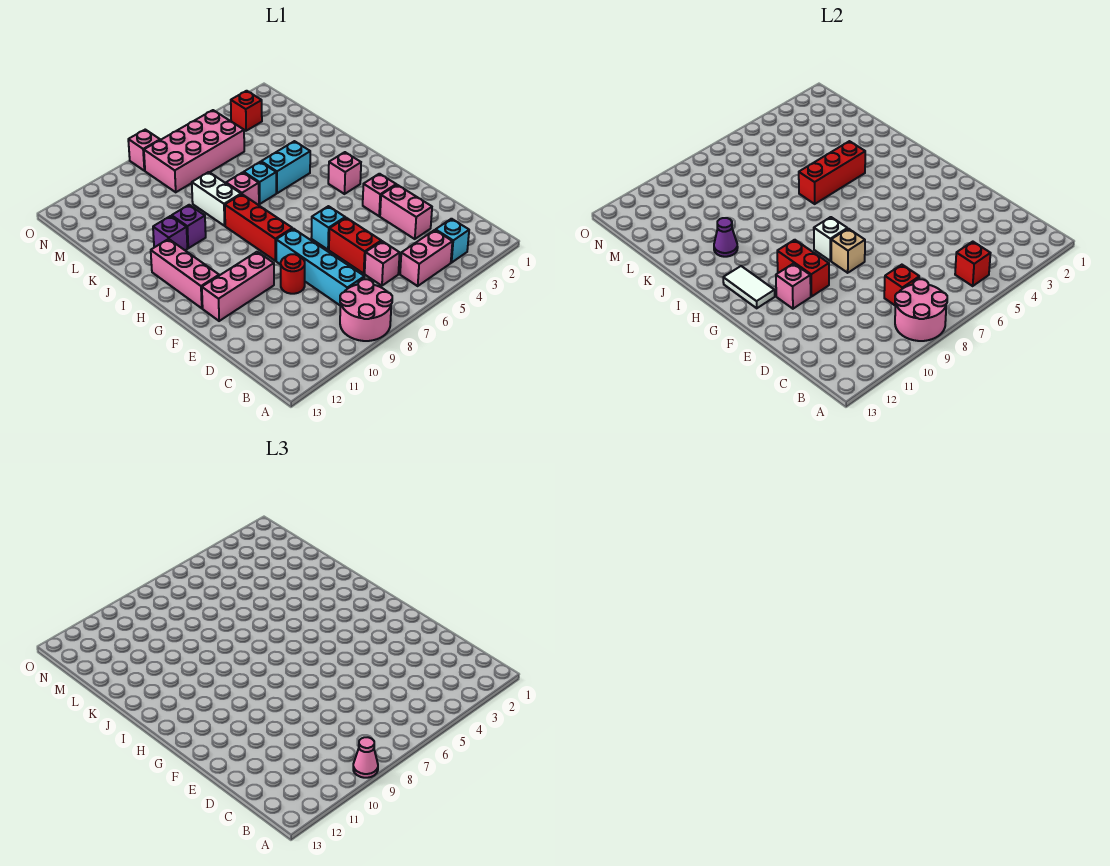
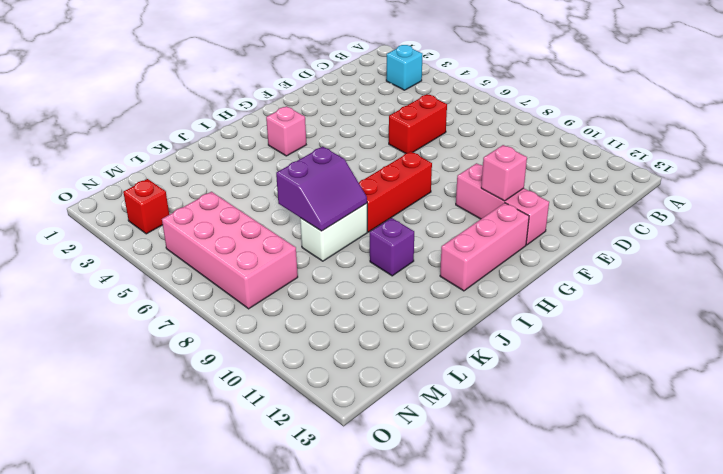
purple 2x2 slope [276,147,367,231] -> none
none -> pink 2x2 round brick [340,279,392,341]
none -> pink 1x2 brick [400,230,452,286]
none -> pink 1x1 brick [365,241,400,286]
none -> cyan 1x4 brick [276,229,364,305]

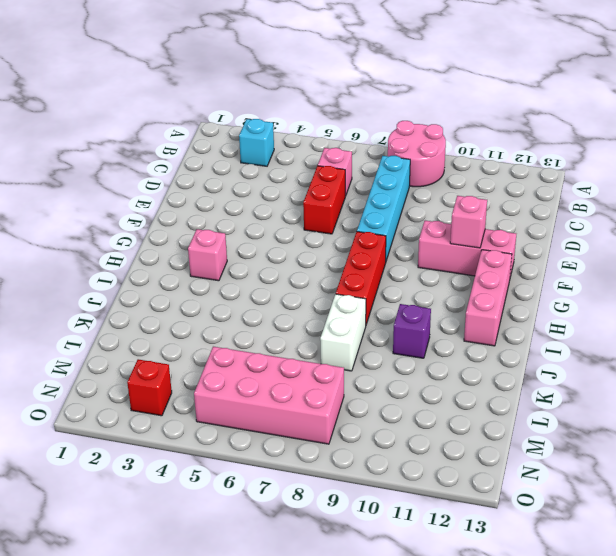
none -> pink 1x2 brick [400,230,452,286]
none -> pink 1x2 brick [380,185,432,239]
none -> red 1x1 round brick [281,254,305,294]
none -> pink 1x1 brick [363,174,396,216]

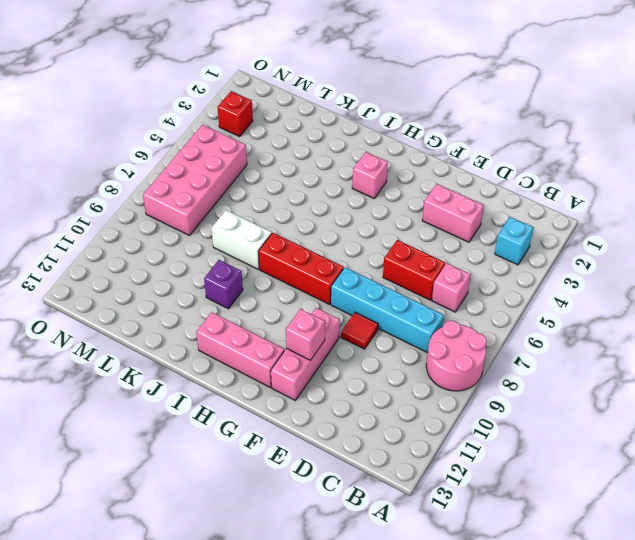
red 1x1 tile [341,312,378,349] -> red 1x1 round brick [281,254,305,294]
none -> pink 1x2 brick [400,230,452,286]
none -> pink 1x1 brick [363,174,396,216]
none -> cyan 1x1 brick [311,206,345,250]
none -> cyan 1x2 brick [261,141,310,193]

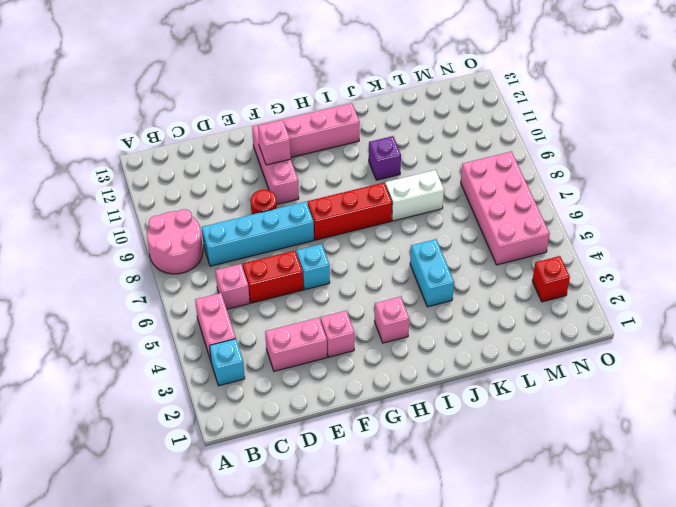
none -> cyan 1x1 brick [244,162,276,204]
none -> pink 1x1 brick [226,172,259,205]
none -> purple 1x1 brick [153,216,187,250]
none -> pink 1x1 brick [128,130,160,171]

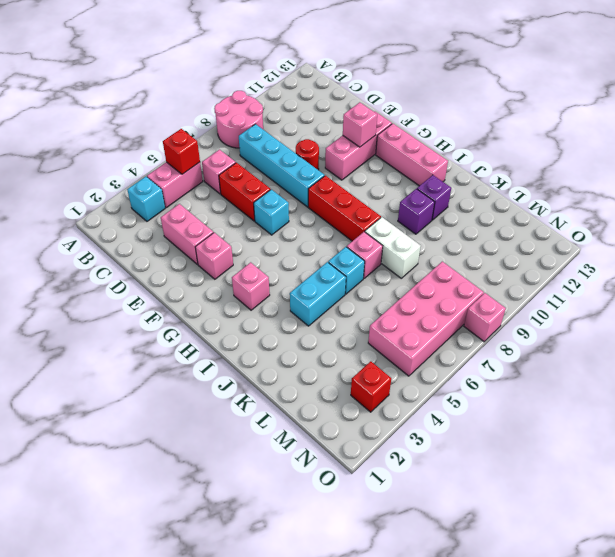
none -> pink 2x2 round brick [895,279,947,341]
none -> red 1x1 brick [884,265,919,305]
none -> tan 1x1 brick [831,229,865,273]
none -> red 1x2 brick [777,240,829,297]

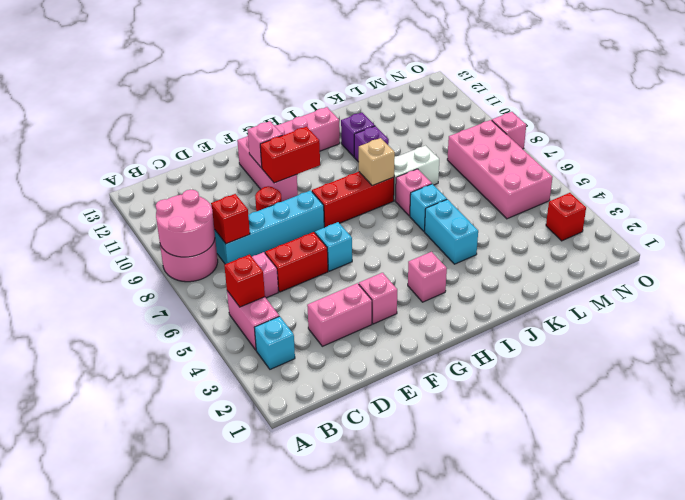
tan 1x1 brick [359,138,395,186] -> tan 1x1 brick moved to [831,229,865,273]
none -> white 1x1 brick [814,217,847,261]
none -> white 1x2 tile [723,266,775,308]
none -> red 1x3 brick [799,141,865,204]
none -> purple 1x1 cone [714,218,738,257]

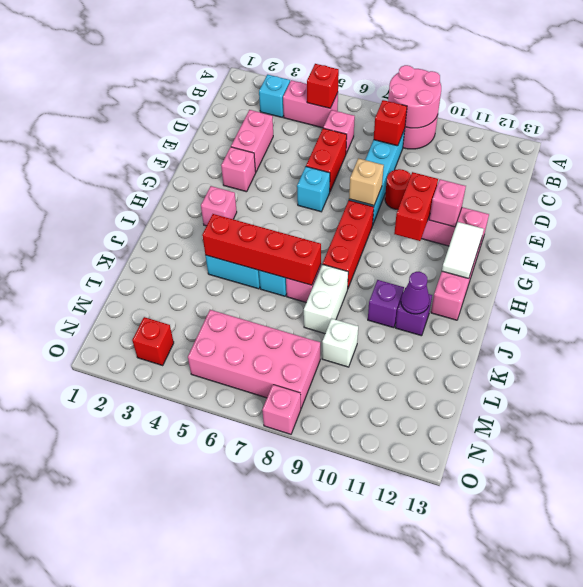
red 1x4 brick [202,214,321,285] -> red 1x3 brick [799,141,865,204]
white 1x1 brick [322,319,358,367] -> white 1x1 brick moved to [814,217,847,261]
none -> pink 1x1 cone [353,737,378,778]

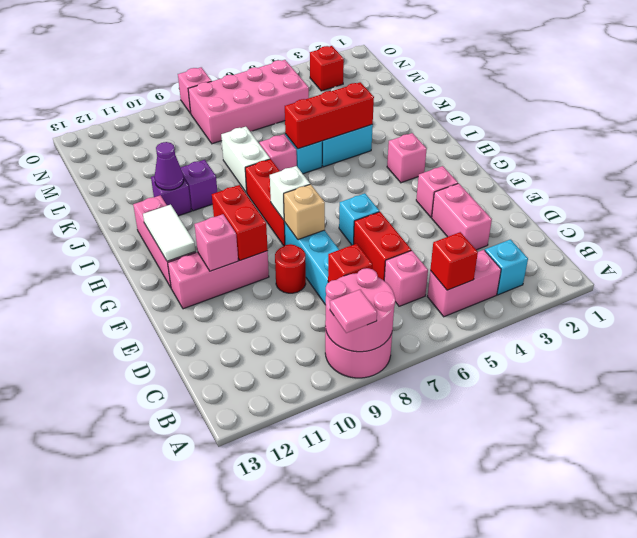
pink 1x1 tile [330,290,377,333] -> pink 1x1 cone [353,737,378,778]

